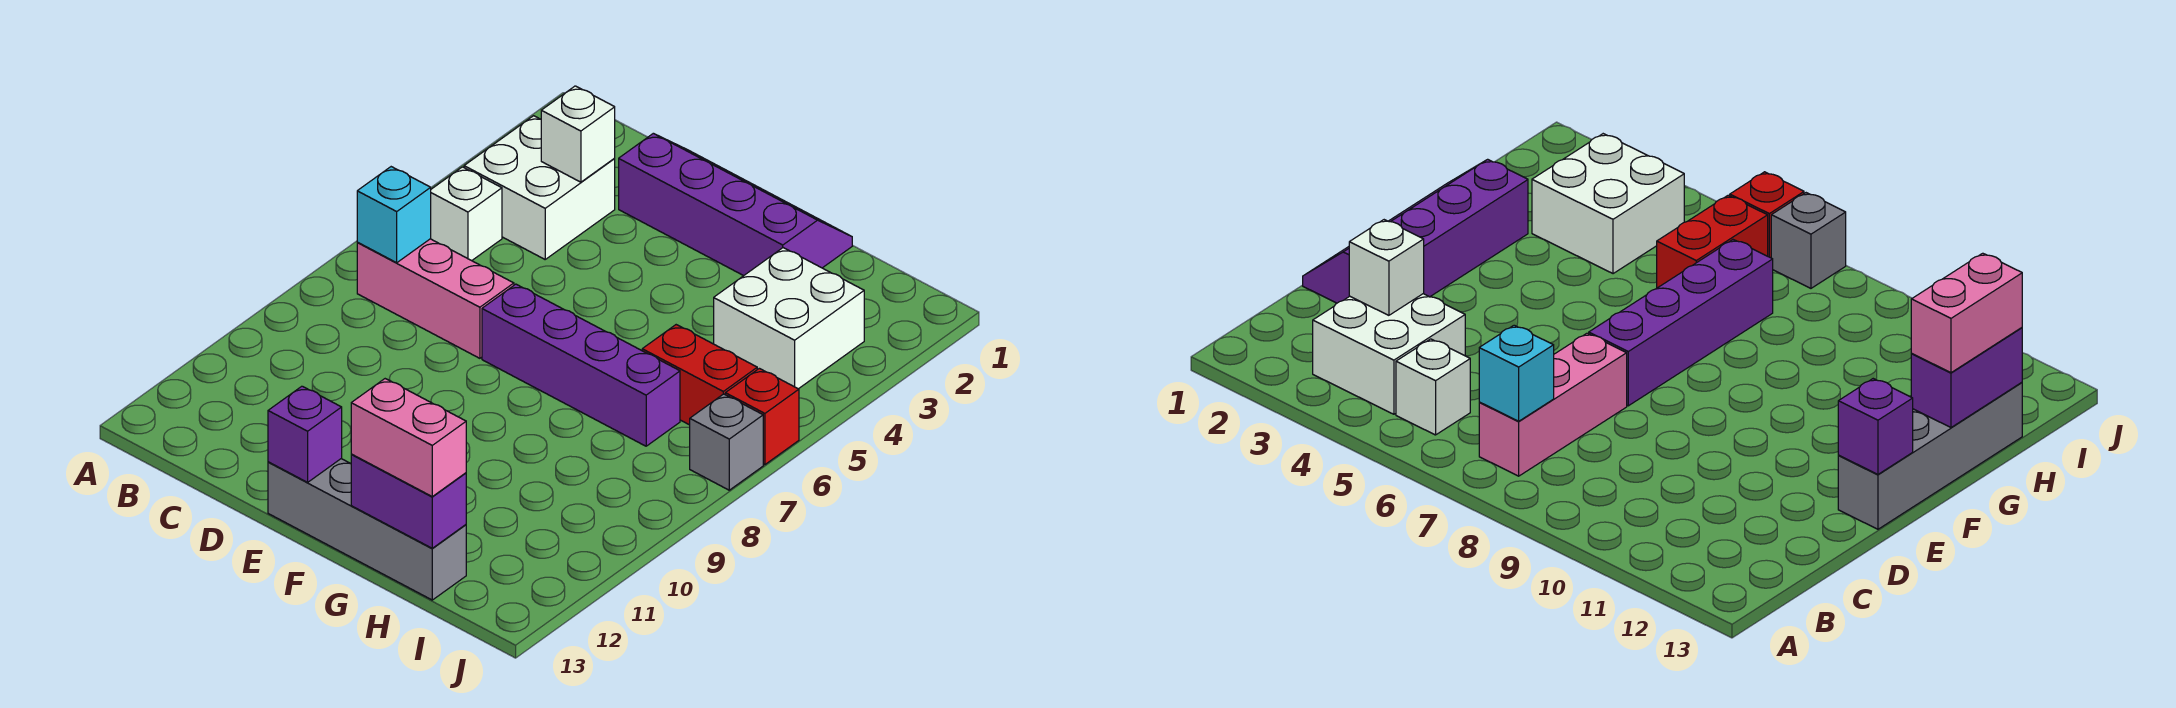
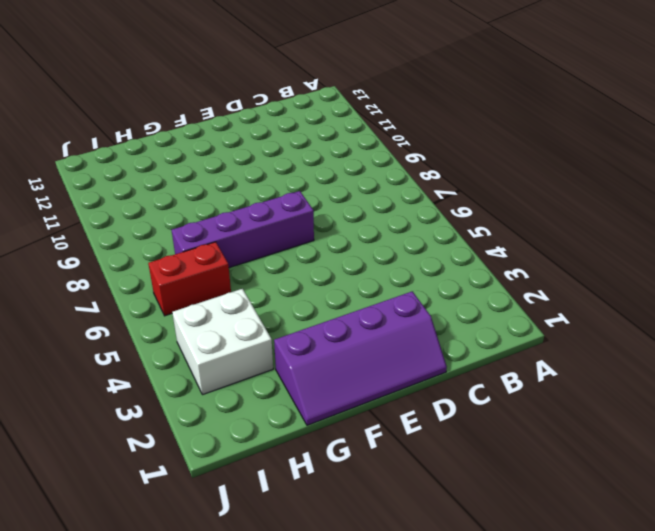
none -> white 2x2 brick [464,116,615,259]
none -> white 1x1 brick [431,167,502,261]
none -> pink 1x3 brick [357,239,514,358]

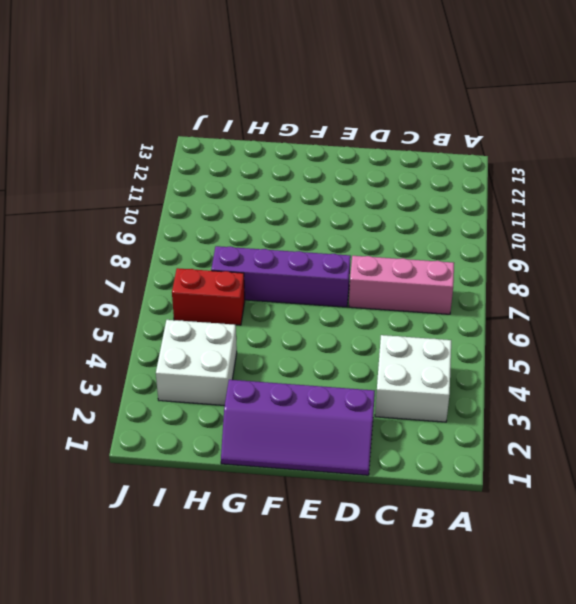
none -> white 1x1 brick [431,167,502,261]
none -> grey 1x4 brick [268,459,466,600]
none -> red 1x1 brick [725,368,799,465]

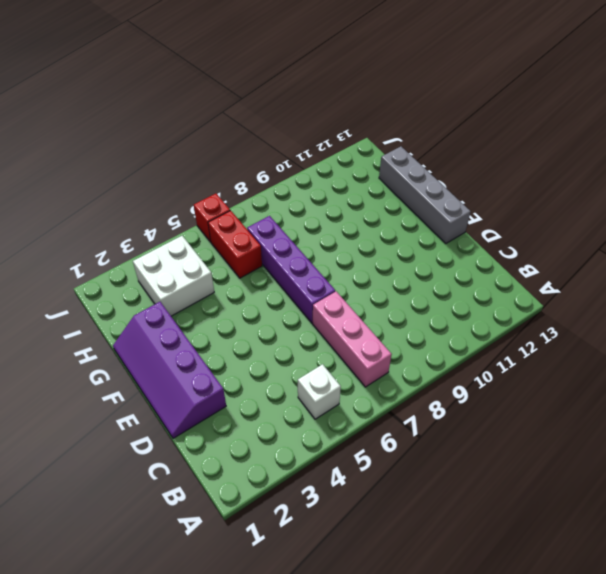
none -> white 2x2 brick [464,116,615,259]
none -> grey 1x1 brick [690,394,763,490]
none -> cyan 1x1 brick [357,167,431,263]

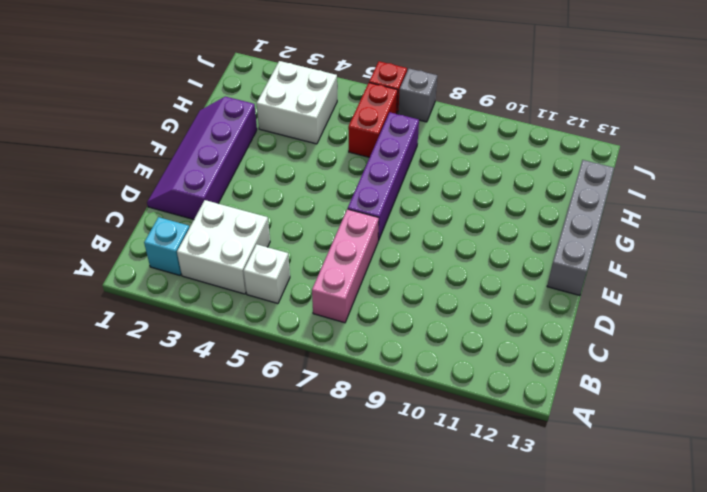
cyan 1x1 brick [144,217,189,275] -> cyan 1x1 brick moved to [357,167,431,263]
none -> white 1x1 brick [541,86,615,182]
none -> purple 1x1 brick [268,386,342,482]
none -> purple 1x2 brick [351,455,466,548]

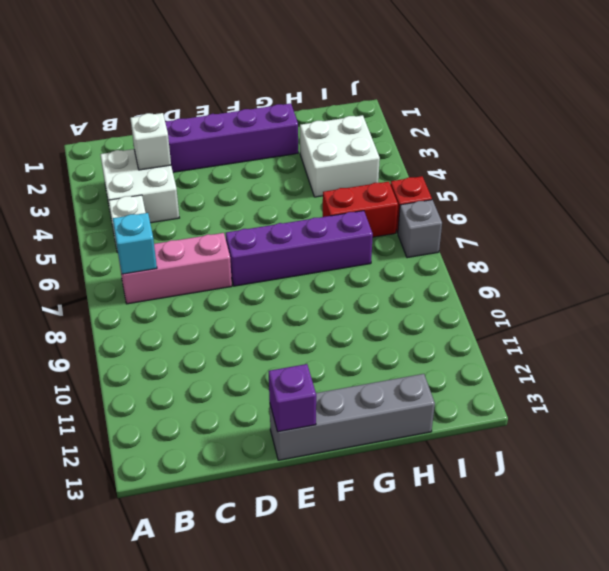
none -> purple 1x2 brick [351,455,466,548]
none -> pink 1x2 brick [351,379,466,496]

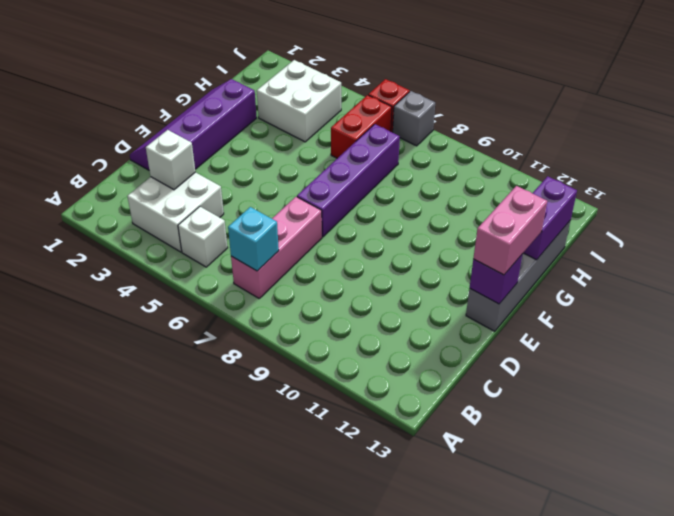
pink 1x2 brick [473,186,547,275] -> pink 1x2 brick moved to [351,379,466,496]

